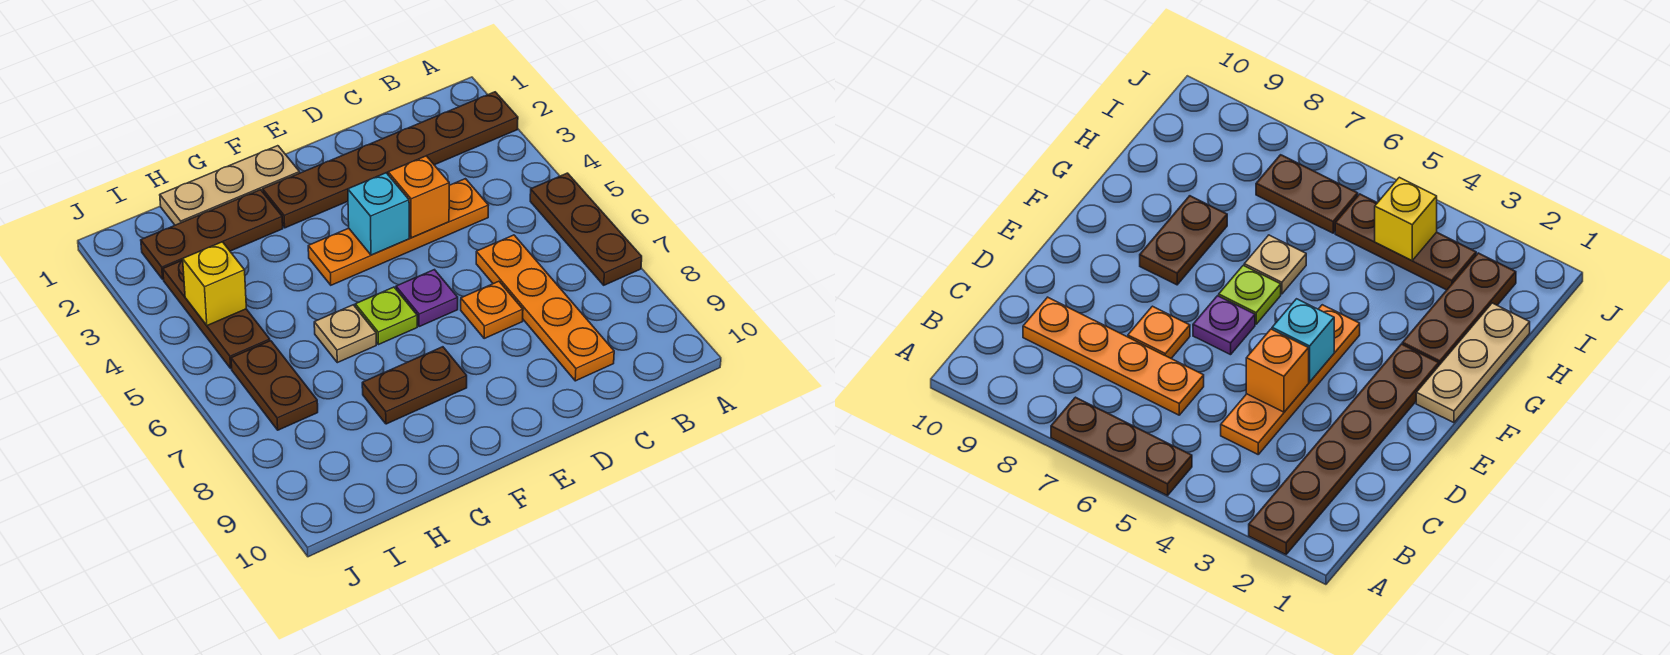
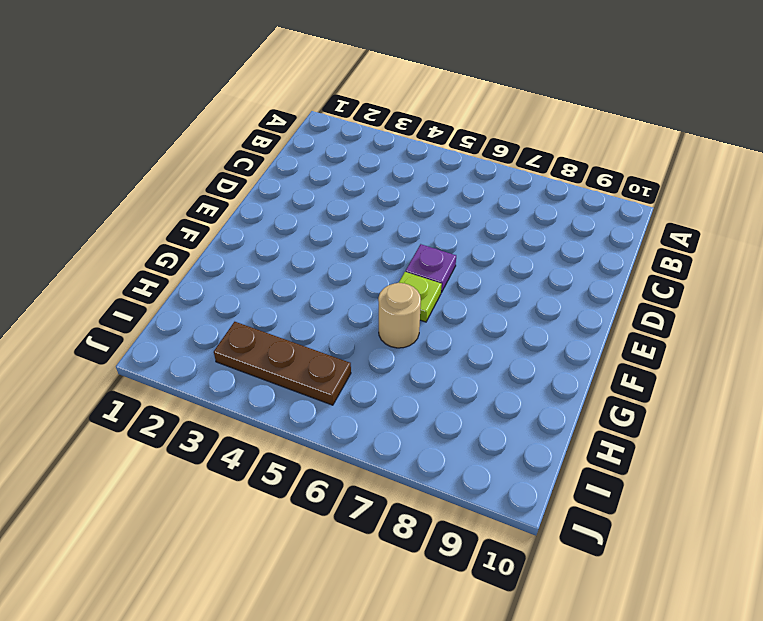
tan 1x1 round brick [378,283,421,348] -> tan 1x1 plate [314,305,376,363]
none -> brown 1x6 plate [263,92,518,228]
none -> brown 1x3 plate [530,173,642,285]
none -> orange 1x4 plate [308,179,489,285]

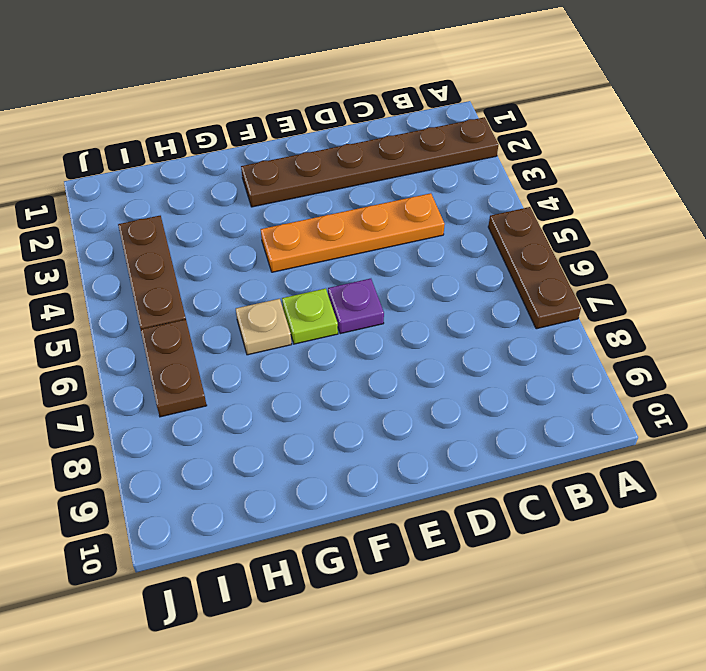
none -> orange 1x4 plate [476,235,614,381]
none -> orange 1x1 plate [461,281,523,338]
none -> tan 1x3 plate [160,146,300,225]

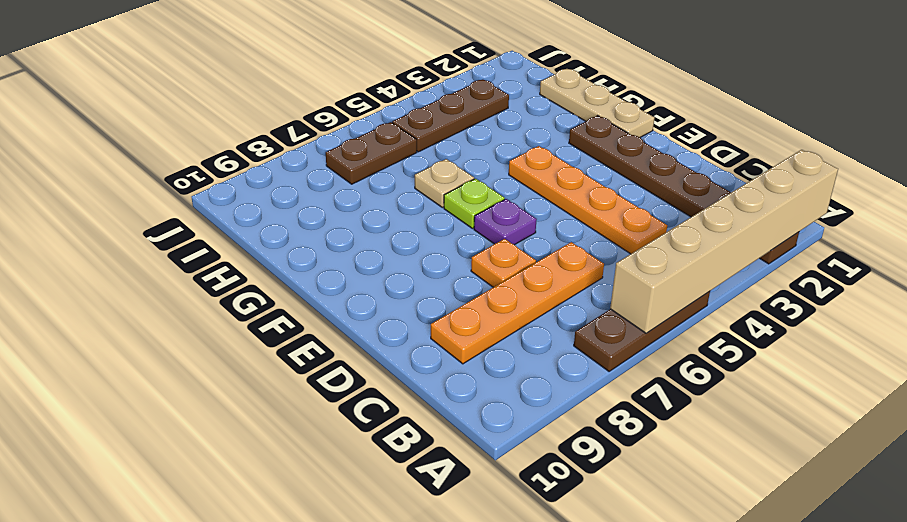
tan 1x6 brick [610,150,838,333] -> none
none -> brown 1x2 plate [362,347,467,424]
none -> brown 1x3 plate [141,190,283,279]
none -> orange 1x1 brick [388,156,449,238]

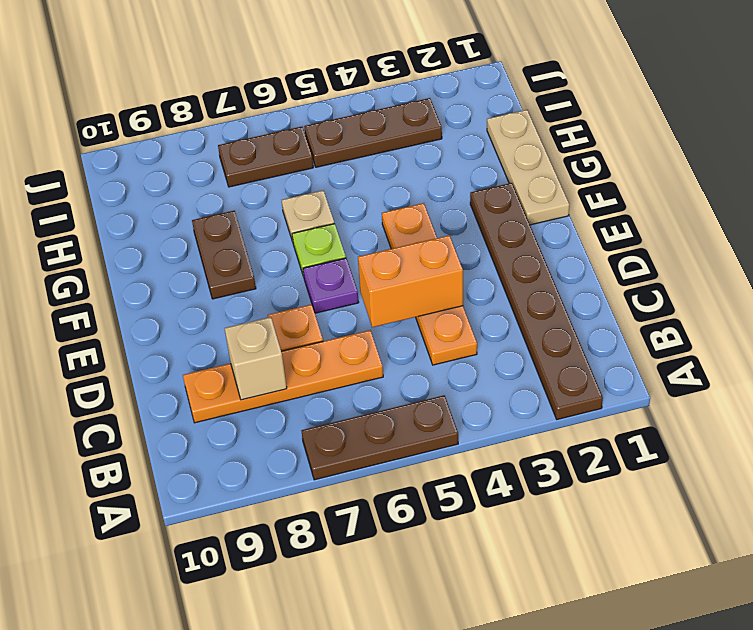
tan 1x1 brick [225,317,287,400] -> none
orange 1x2 brick [358,235,463,327] -> orange 1x1 brick [388,156,449,238]
none -> brown 1x3 plate [141,190,283,279]
none -> cyan 1x1 brick [348,173,409,255]
none -> yellow 1x1 brick [183,242,246,326]

